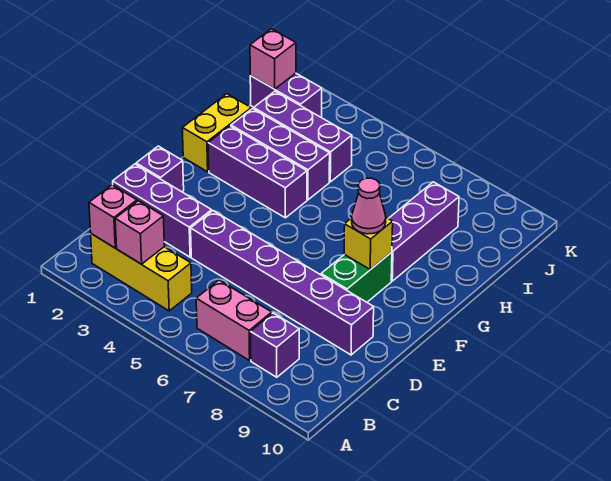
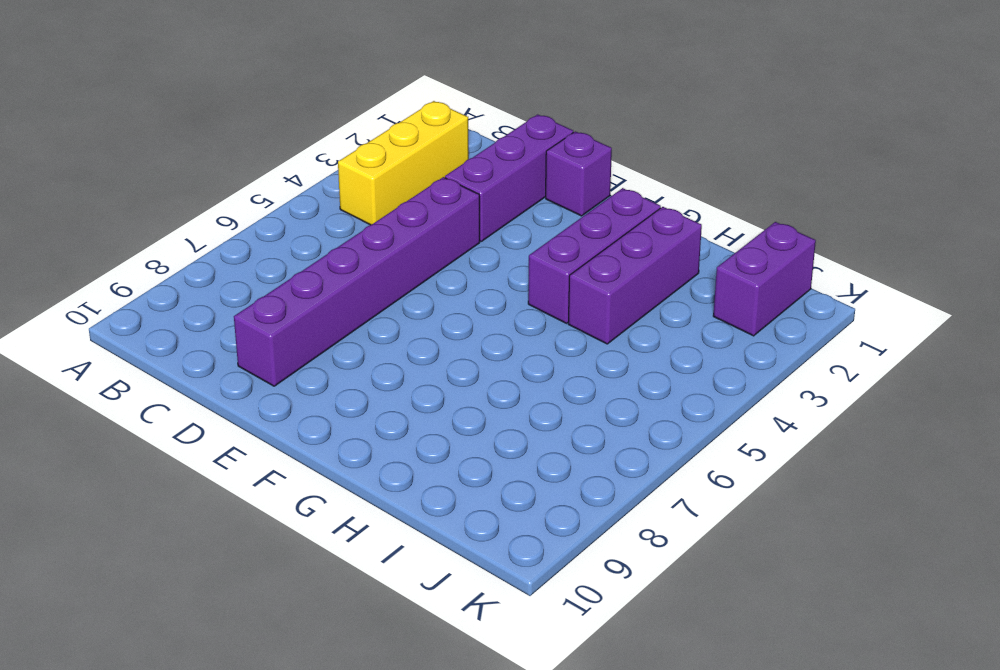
none -> pink 1x2 brick [196,280,272,361]
none -> purple 1x1 brick [250,313,299,377]
none -> green 1x2 brick [321,252,392,302]

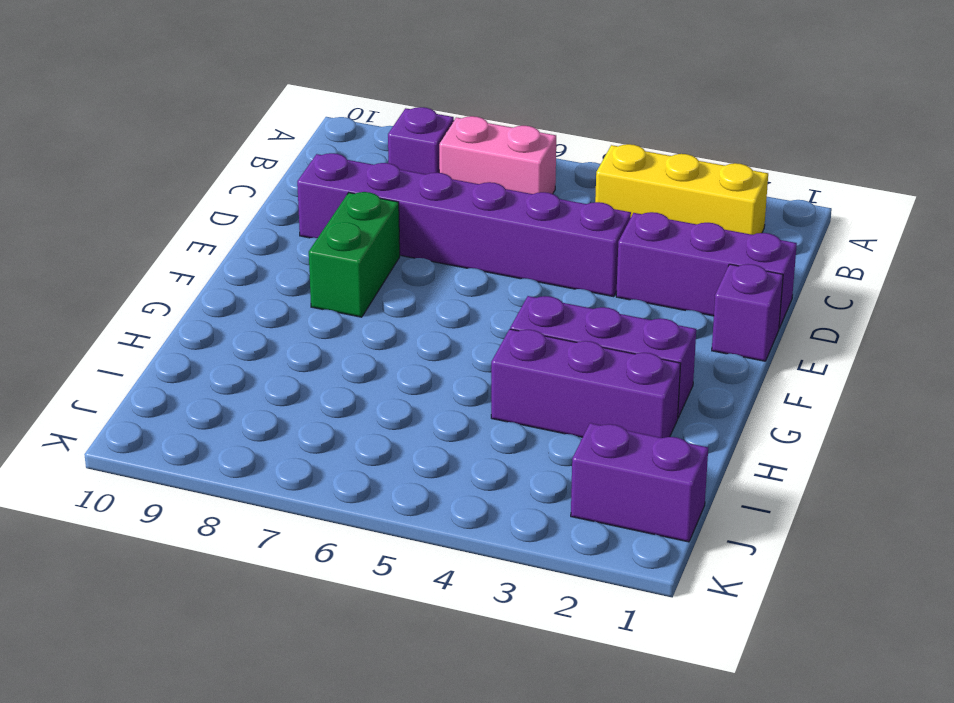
none -> yellow 1x2 brick [182,94,251,172]
none -> purple 1x3 brick [388,182,459,281]
none -> purple 1x3 brick [254,91,352,182]

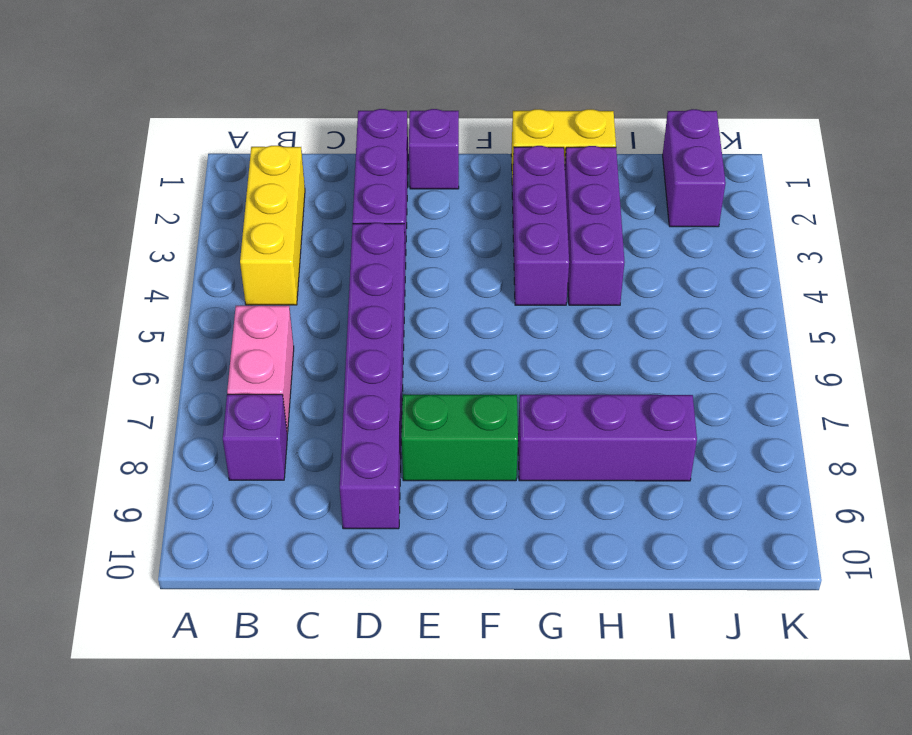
none -> purple 1x3 brick [254,91,352,182]
none -> pink 1x1 brick [89,185,137,248]
none -> pink 1x1 brick [115,201,164,264]

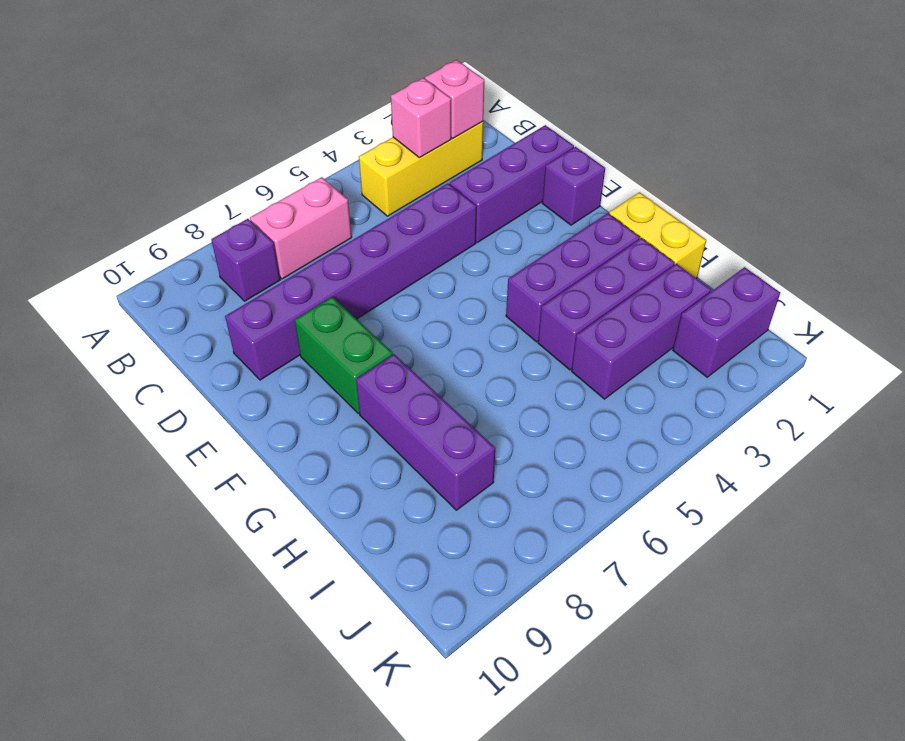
none -> yellow 1x1 brick [344,218,393,270]
none -> pink 1x1 brick [250,29,296,89]
none -> pink 1x1 cone [352,178,386,234]

